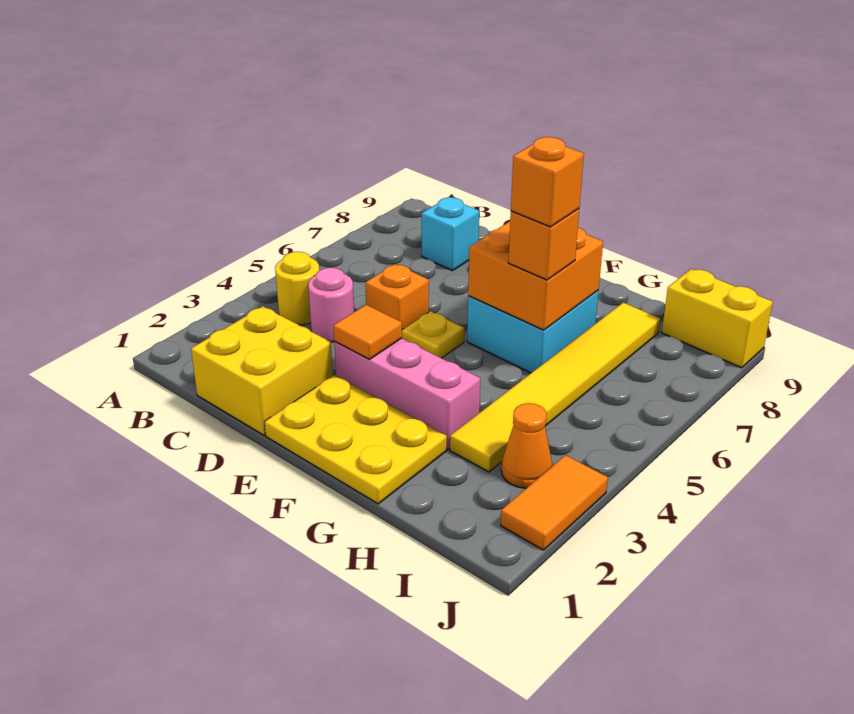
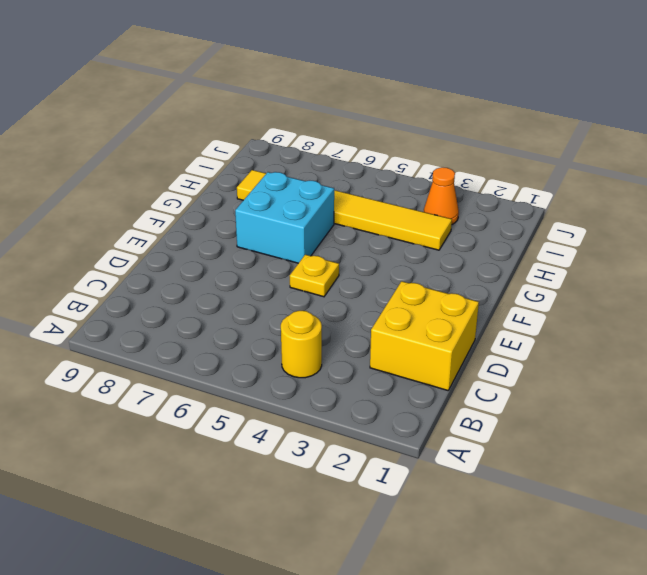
none -> pink 1x1 round brick [308,268,354,342]
none -> cyan 1x1 brick [422,197,479,271]
none -> orange 1x1 brick [365,264,429,330]

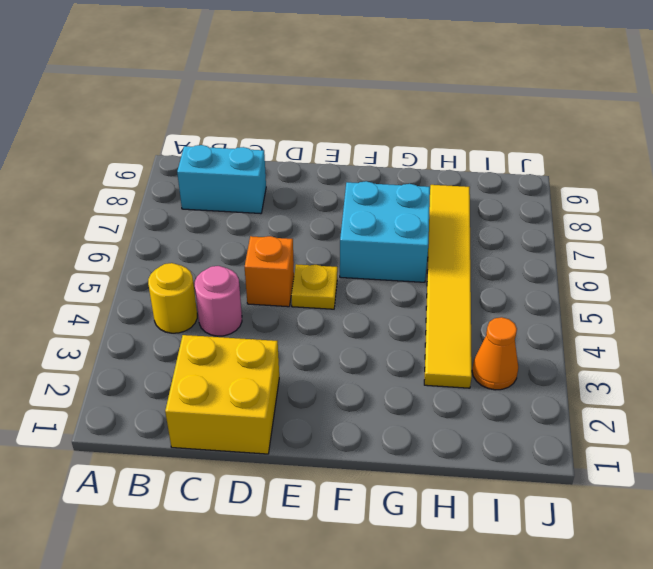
cyan 1x2 brick [177,145,266,214] -> cyan 1x1 brick [422,197,479,271]
none -> yellow 2x3 plate [265,375,447,504]
none -> pink 1x3 brick [334,338,480,449]
none -> yellow 1x2 brick [662,269,773,368]

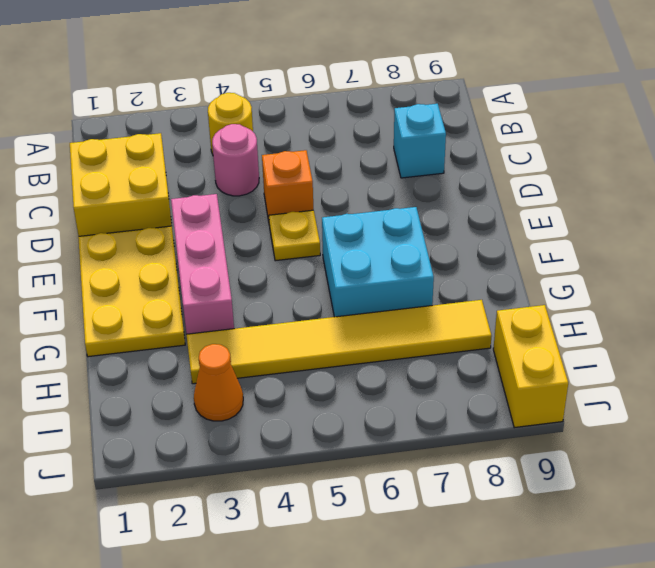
none -> orange 1x2 tile [501,455,608,550]
none -> orange 1x1 tile [334,305,402,359]
none -> orange 2x2 brick [468,221,603,330]

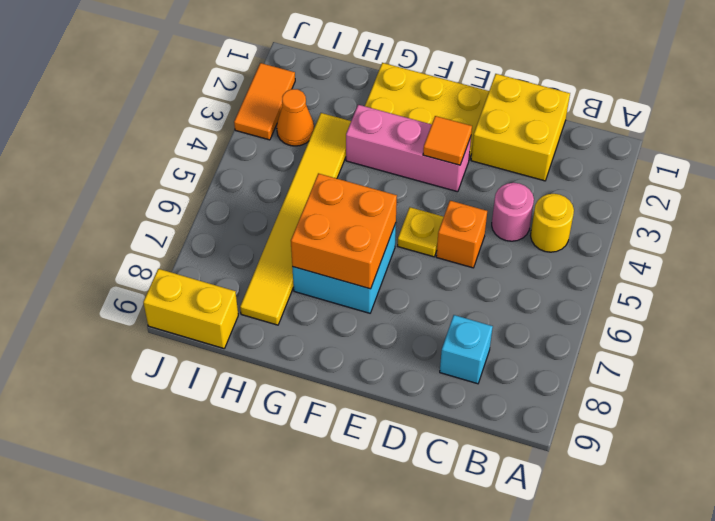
none -> orange 1x1 brick [508,209,579,280]
none -> orange 1x1 brick [511,137,584,227]

